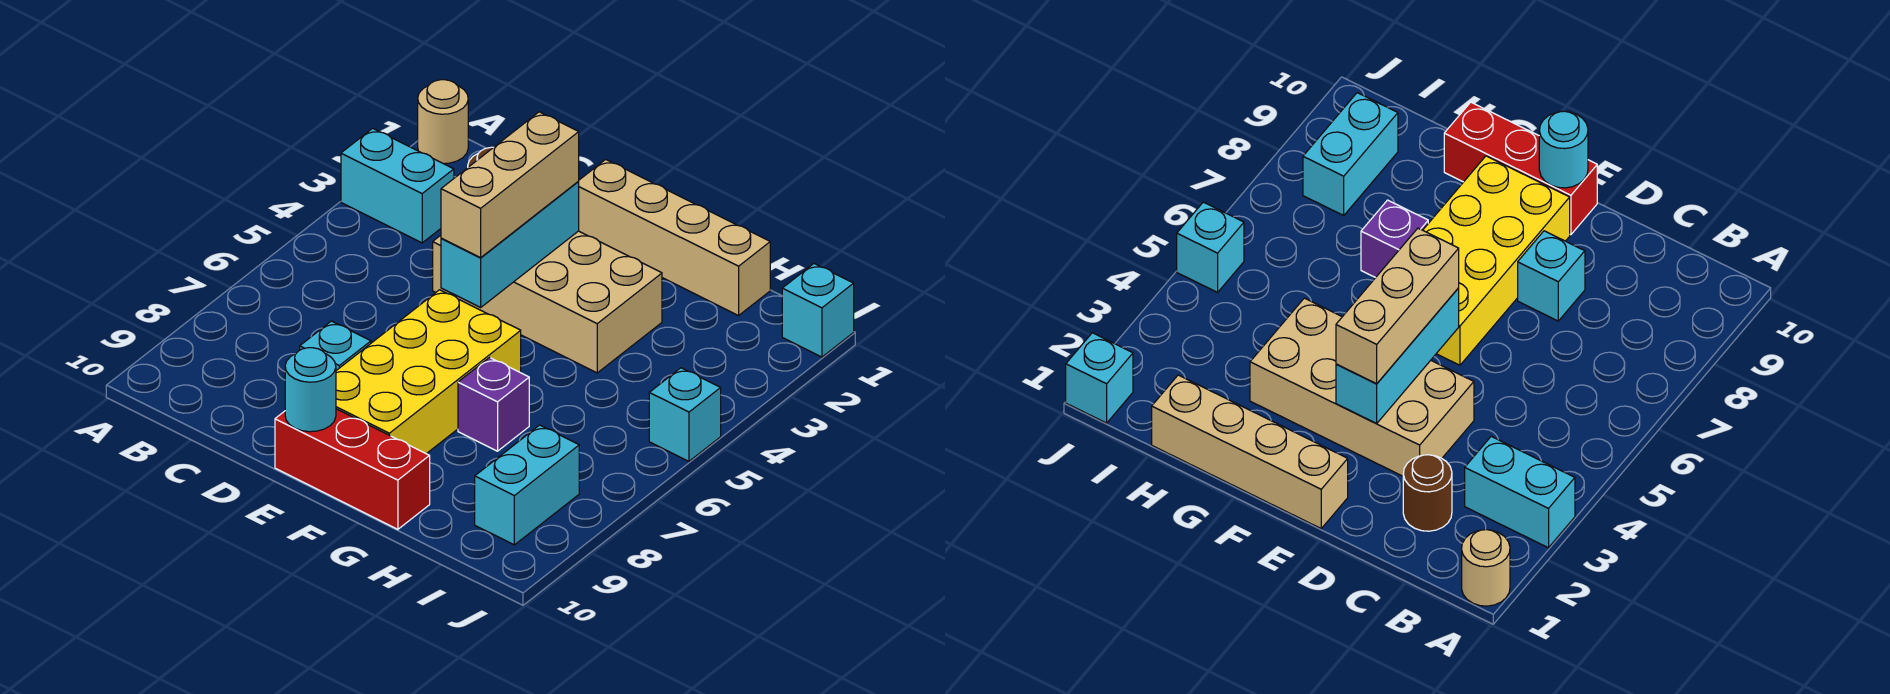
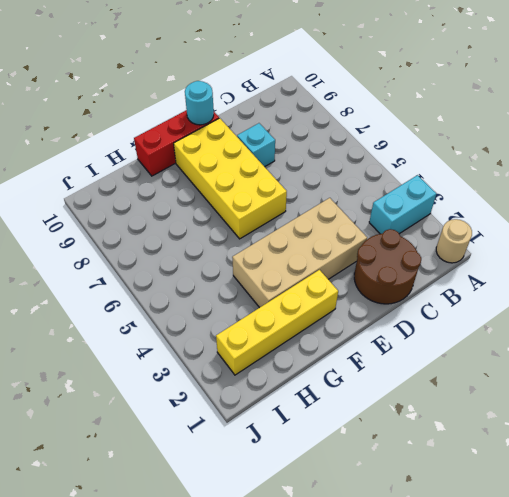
brown 2x2 round brick [354,229,421,304] -> brown 1x1 round brick [1403,455,1452,531]
yellow 1x4 brick [216,270,338,375] -> none
none -> tan 1x4 brick [578,159,770,316]
none -> purple 1x1 brick [458,358,529,451]
none -> cyan 1x2 brick [475,425,579,545]

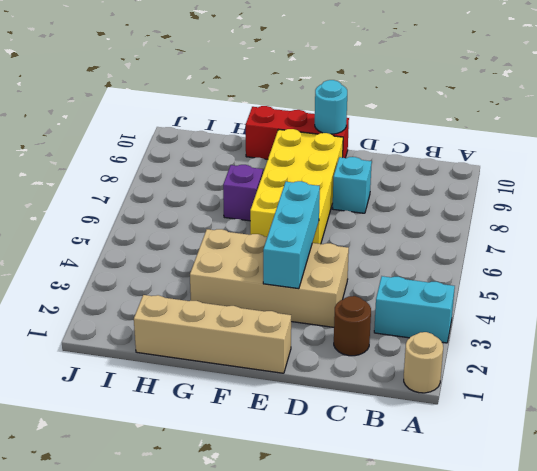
none -> cyan 1x2 brick [475,425,579,545]
none -> cyan 1x1 brick [782,264,854,357]
none -> cyan 1x1 brick [649,368,721,461]

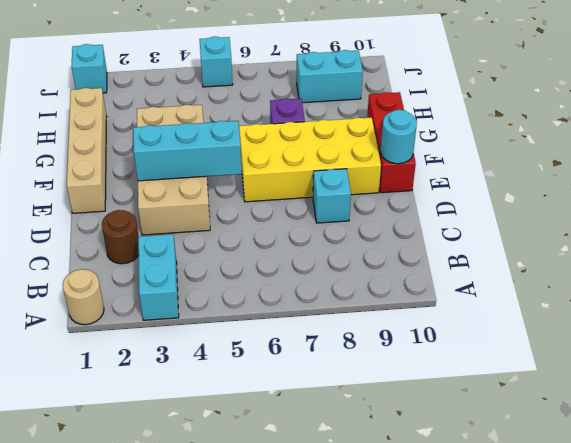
none -> tan 1x3 brick [441,112,579,258]

